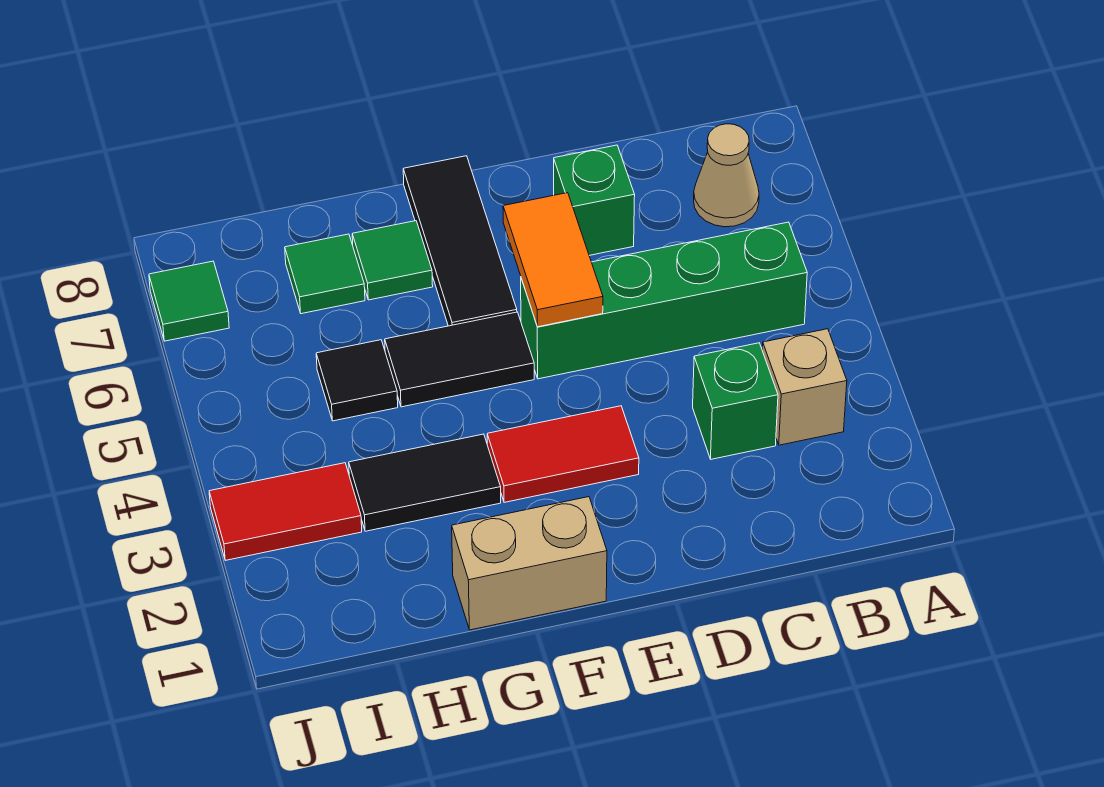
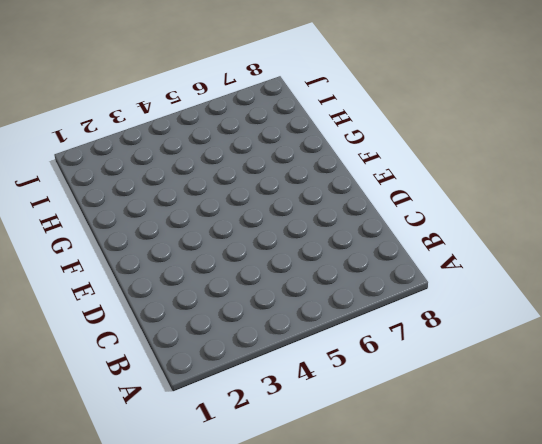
none -> tan 1x1 brick [762,329,847,445]
none -> green 1x4 brick [521,222,807,379]
none -> tan 1x1 cone [694,124,759,227]

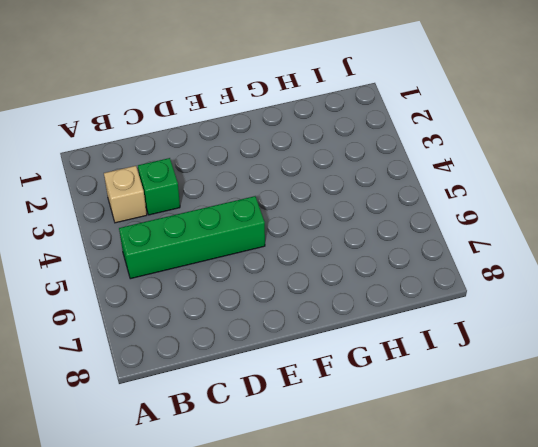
none -> tan 1x1 cone [694,124,759,227]
none -> green 1x1 brick [554,145,635,255]
none -> red 1x2 tile [487,406,639,502]

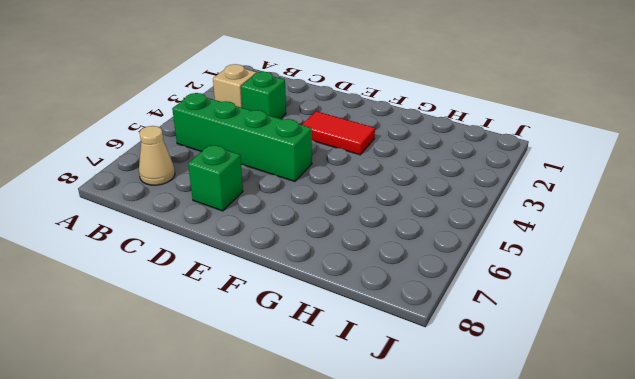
none -> tan 1x2 brick [452,497,607,630]
none -> black 1x2 tile [385,312,534,407]
none -> black 1x3 tile [403,156,517,326]

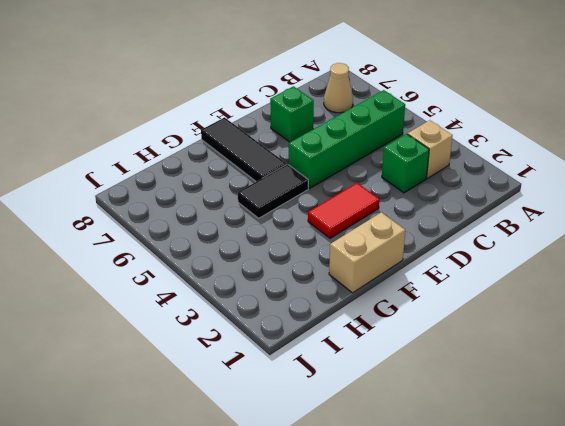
none -> black 1x2 tile [349,434,501,531]
none -> green 1x1 tile [352,221,433,300]
none -> black 1x1 tile [316,340,398,421]

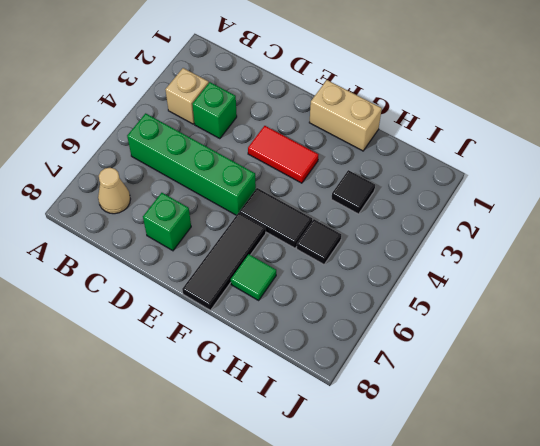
black 1x1 tile [331,170,375,214] -> black 1x2 tile [349,434,501,531]
none -> green 1x1 tile [285,234,365,314]
none -> red 1x2 tile [209,463,362,560]
none -> green 1x1 tile [149,261,229,341]

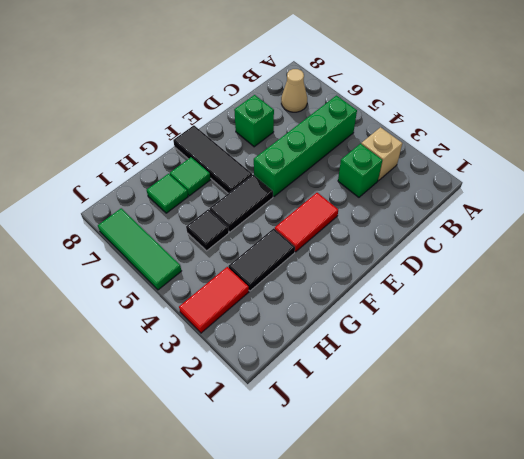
green 1x3 tile [98,208,181,290] -> green 1x1 tile [149,261,229,341]
none -> tan 1x2 brick [452,497,607,630]
none -> orange 1x2 tile [503,193,603,327]

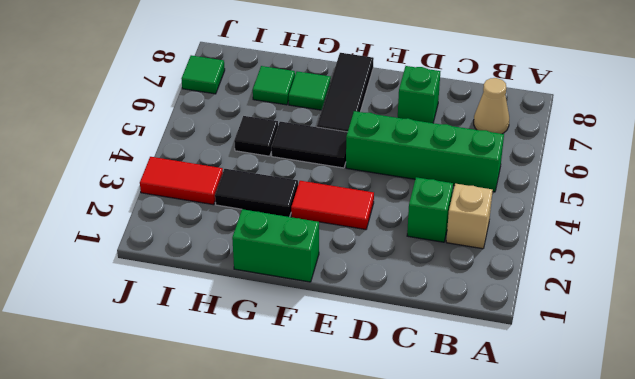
green 1x2 brick [232,209,319,282] -> tan 1x2 brick [452,497,607,630]
none -> orange 1x2 tile [503,193,603,327]

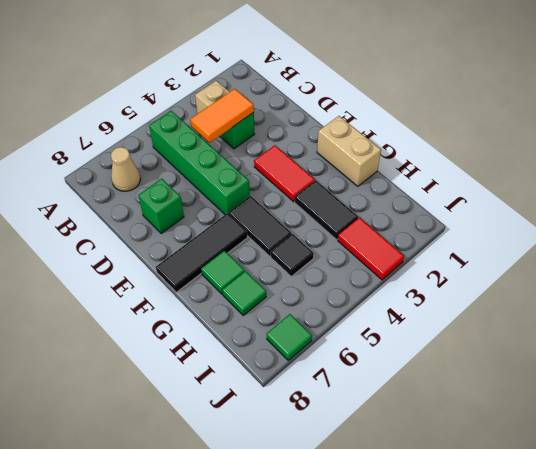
orange 1x2 tile [190,89,254,143] -> orange 1x2 tile moved to [503,193,603,327]

